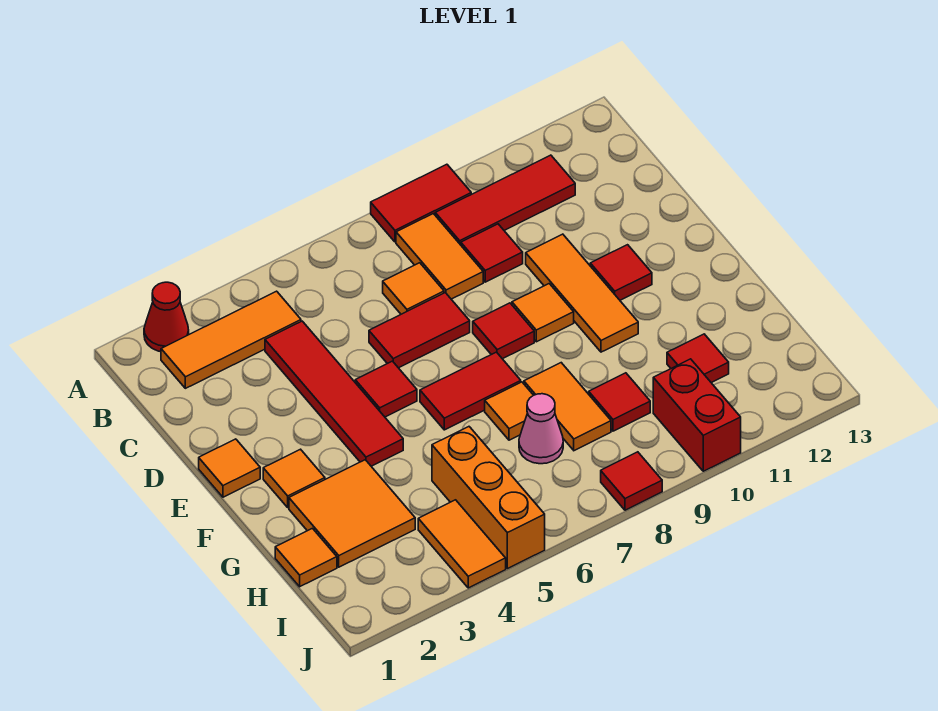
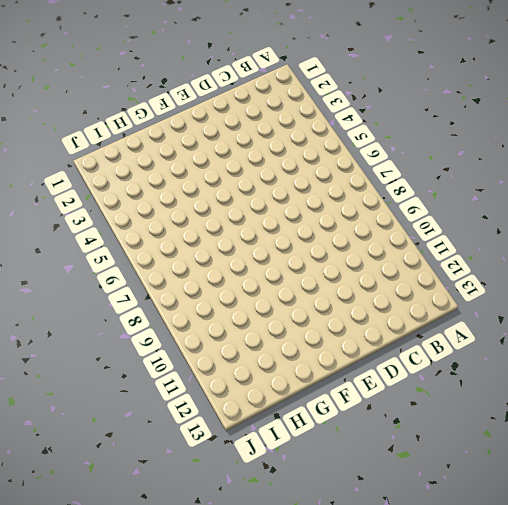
none -> red 1x1 cone [144,282,189,352]
none -> red 1x2 tile [371,164,471,242]
none -> orange 1x3 tile [161,291,301,388]

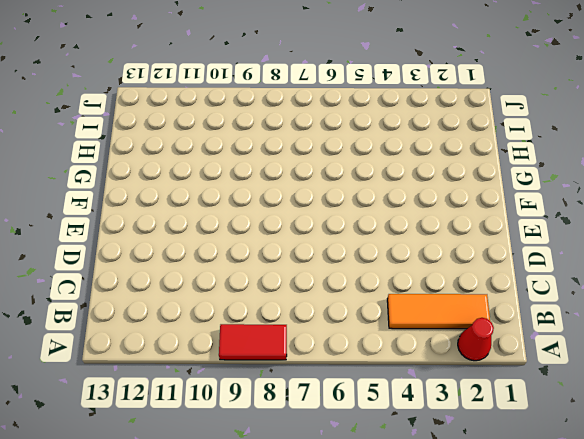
none -> orange 1x2 tile [396,214,483,299]
none -> red 1x3 tile [435,155,575,245]
none -> red 1x4 tile [265,321,403,466]

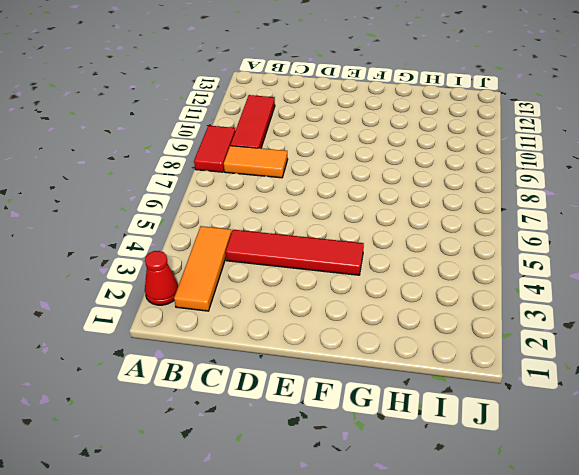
none -> orange 1x1 tile [383,263,444,314]
none -> red 1x1 tile [461,224,523,282]
none -> red 1x2 tile [369,293,470,368]

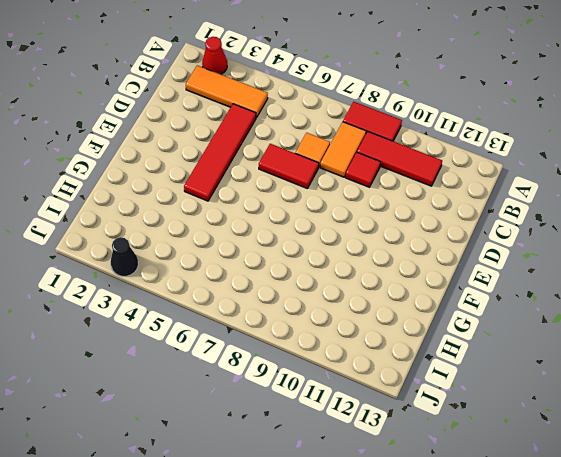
black 1x1 cone [111,237,138,276] -> none
none -> orange 1x3 tile [526,234,638,352]
none -> orange 1x1 tile [199,439,260,497]
none -> red 1x1 tile [355,361,417,417]

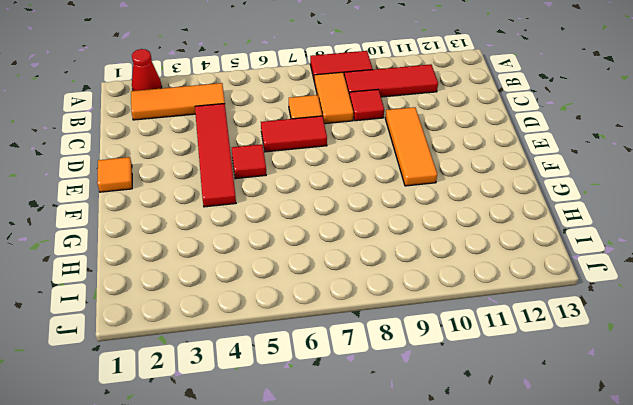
none -> red 1x1 tile [473,303,534,359]
none -> orange 1x1 tile [512,284,574,342]
none -> red 1x1 tile [590,245,652,300]

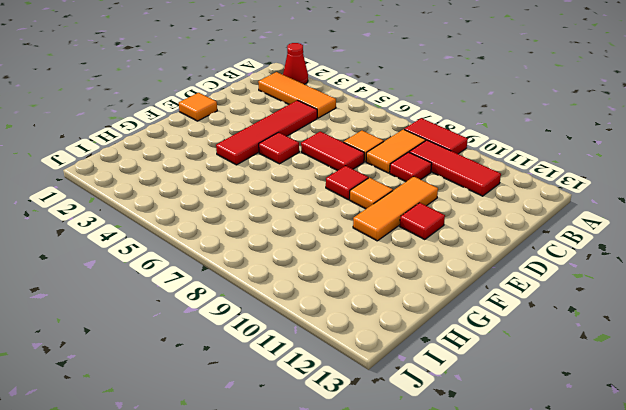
none -> orange 1x1 tile [263,449,325,507]
none -> red 1x2 tile [420,352,521,430]
none -> orange 2x2 tile [289,460,415,567]

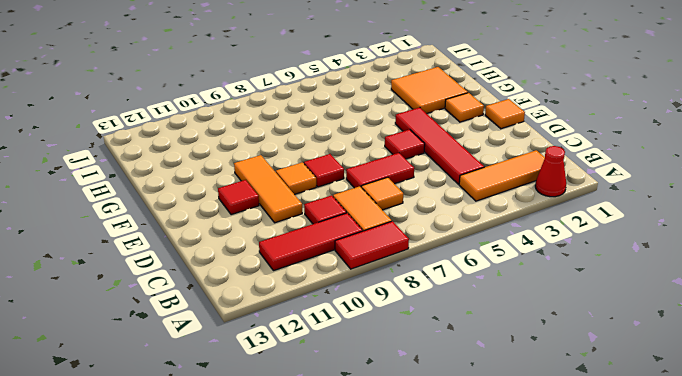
none -> red 1x2 tile [420,352,521,430]
none -> orange 1x1 tile [485,382,533,440]
none -> orange 1x2 tile [524,363,611,451]

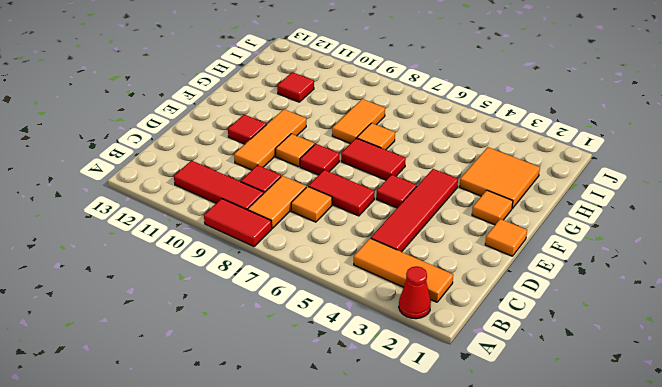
none -> orange 1x1 tile [275,528,337,587]
none -> orange 1x3 brick [432,427,545,569]
none -> pink 1x1 cone [519,394,563,464]

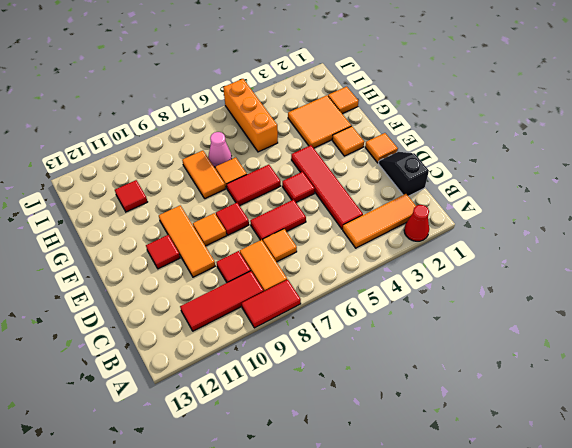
black 1x2 slope [378,152,429,196] -> none
none -> red 1x1 tile [589,373,650,431]
none -> orange 1x2 tile [418,500,506,588]
none -> red 1x2 brick [653,359,741,471]

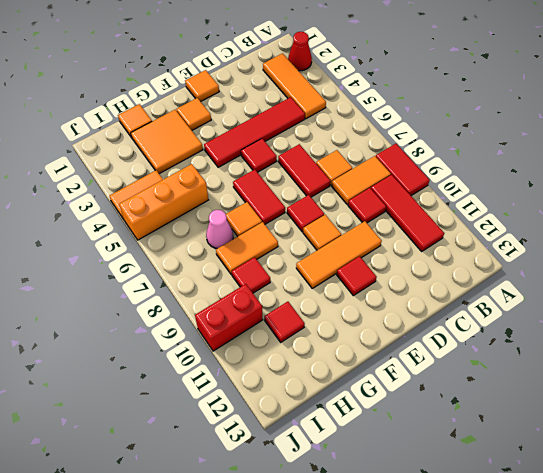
none -> red 1x1 tile [601,452,662,510]

